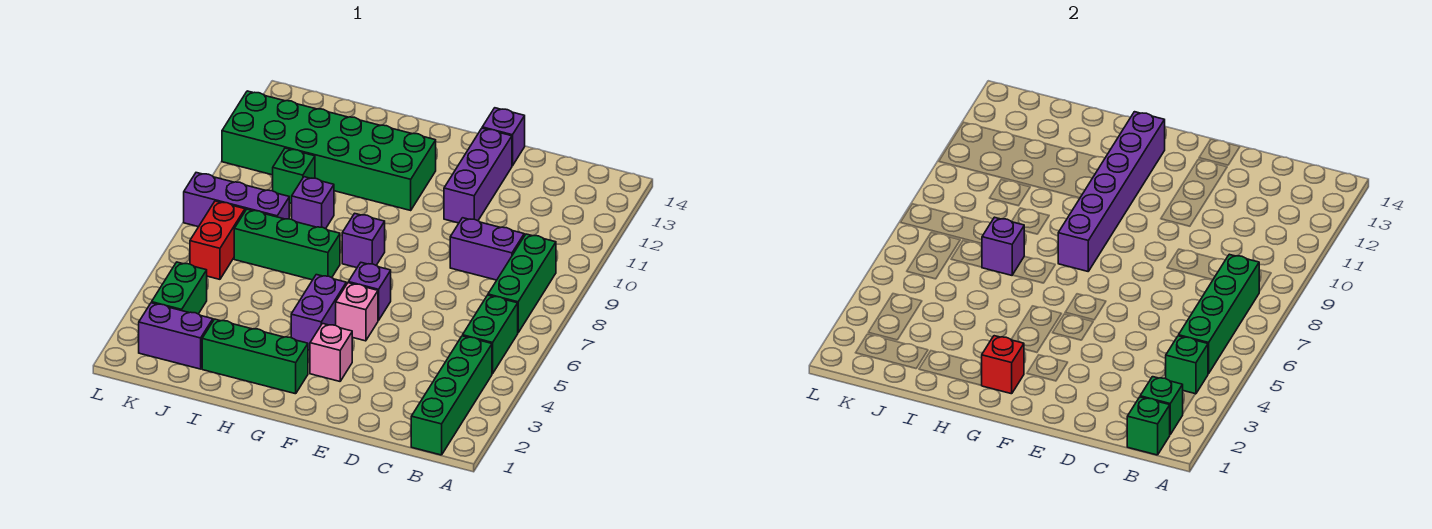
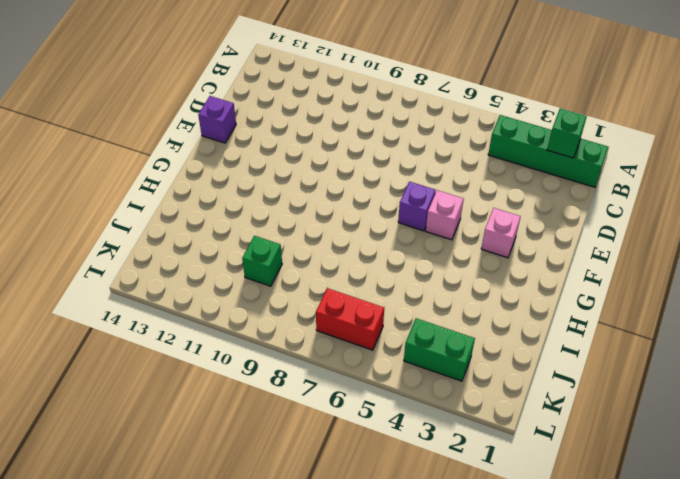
none -> green 1x2 brick [463,295,518,374]
none -> green 1x3 brick [488,234,556,332]
none -> purple 1x2 brick [450,218,524,280]

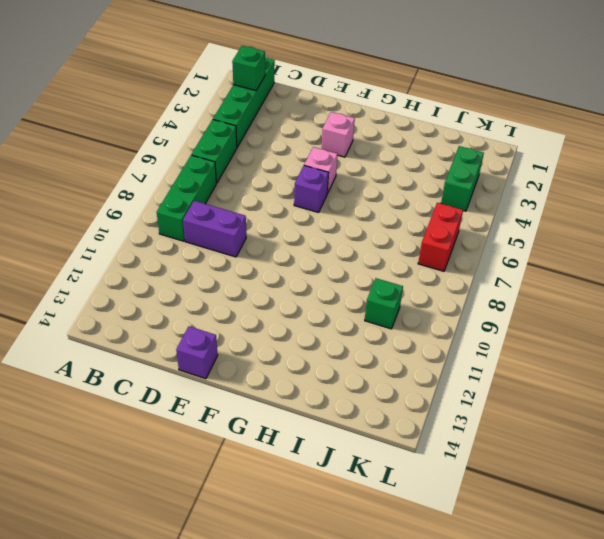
none -> purple 1x3 brick [444,128,512,223]
none -> green 1x3 brick [202,319,308,394]
none -> purple 1x2 brick [291,275,346,350]

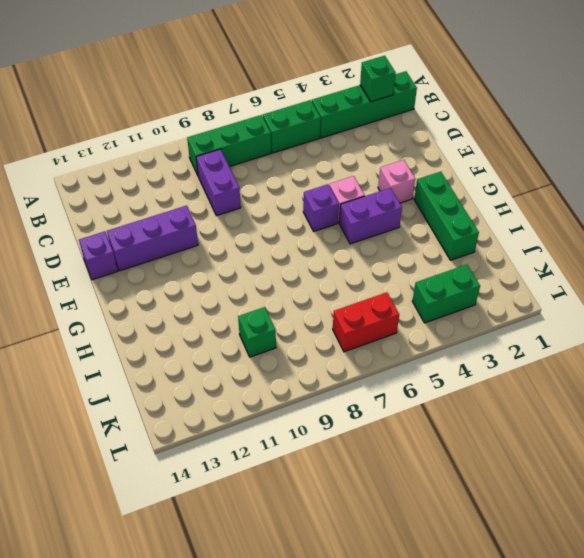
none -> purple 1x1 brick [342,213,385,268]
none -> green 2x6 brick [222,91,436,210]
none -> green 1x3 brick [234,209,340,280]

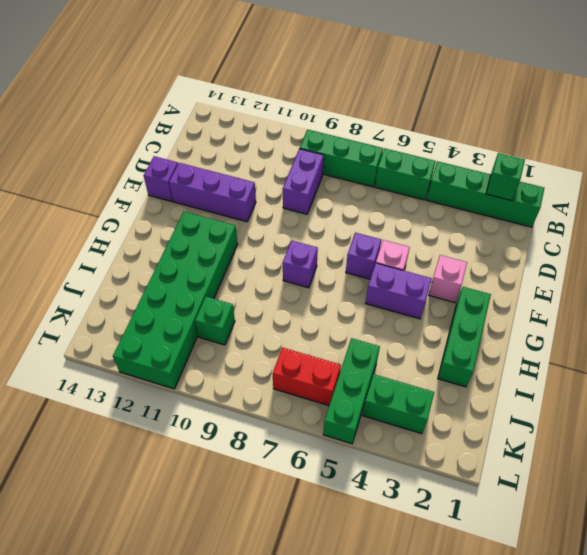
green 1x3 brick [323,338,380,444] -> green 1x3 brick moved to [234,209,340,280]
none -> purple 1x1 brick [292,177,334,229]
none -> purple 1x2 brick [139,303,213,369]
none -> purple 1x3 brick [184,173,289,227]

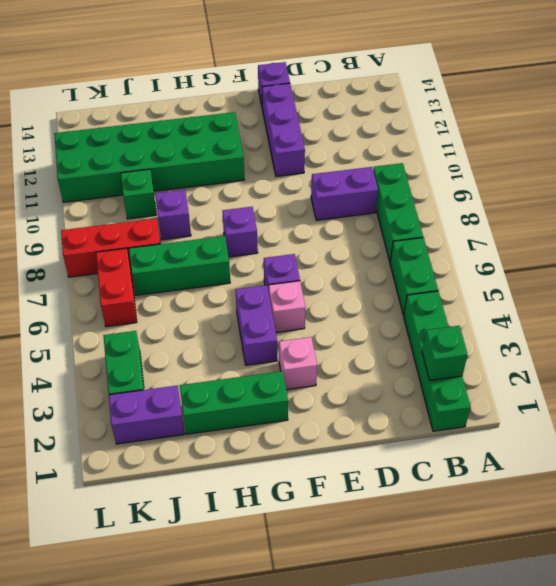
red 1x3 brick [61,218,160,277] -> purple 1x3 brick [184,173,289,227]
none -> green 1x1 brick [1127,397,1170,455]
none -> green 1x1 brick [1166,336,1208,394]
none -> green 1x4 brick [1179,254,1260,374]

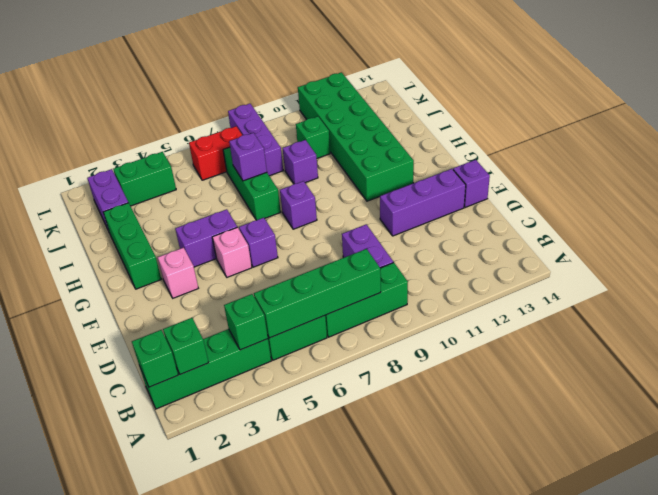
none -> red 1x1 brick [981,336,1024,394]
none -> purple 1x6 brick [1058,112,1165,271]

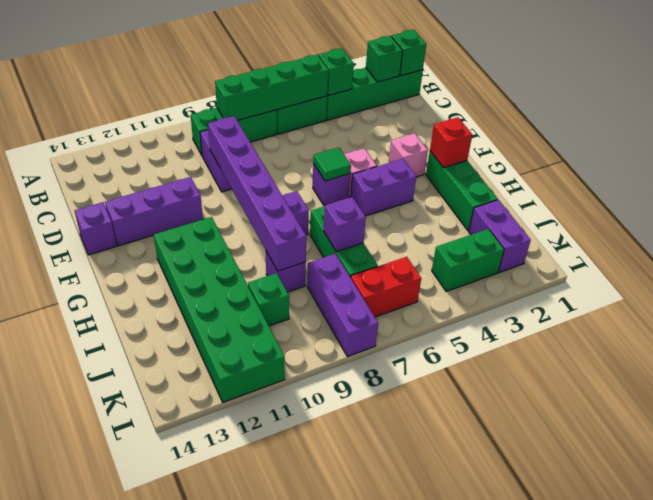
purple 1x6 brick [208,116,306,271] -> purple 1x6 brick turned to [1058,112,1165,271]
green 1x1 tile [313,147,351,181] -> none

